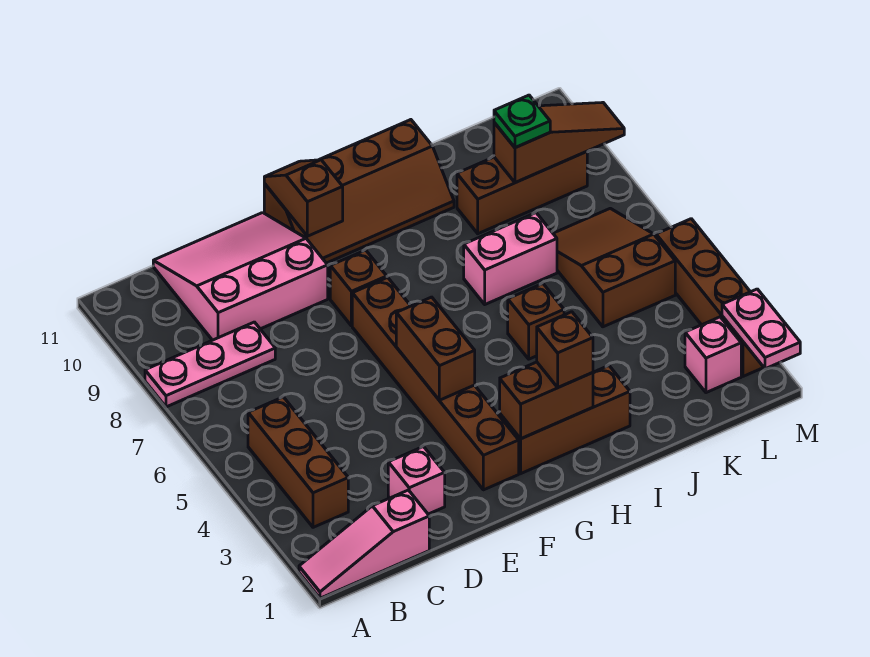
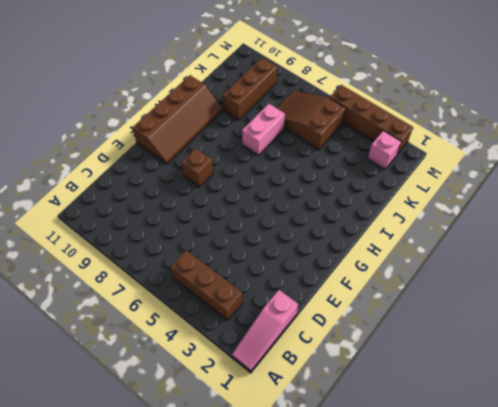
none -> pink 1x3 plate [145,322,275,407]
none -> pink 3x3 slope [153,213,328,340]
none -> pink 1x1 brick [388,447,445,514]

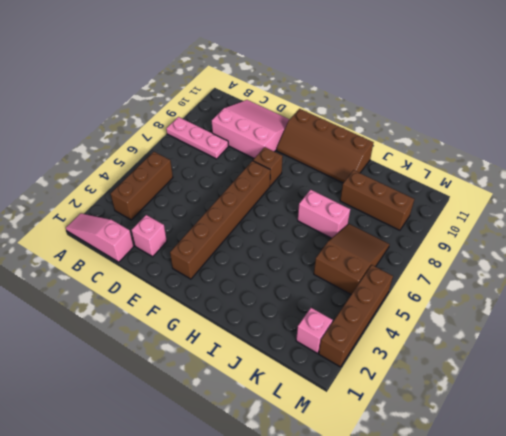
none -> brown 1x3 brick [500,366,630,474]
none -> brown 1x1 brick [508,284,564,359]
none -> brown 1x2 brick [396,297,475,400]

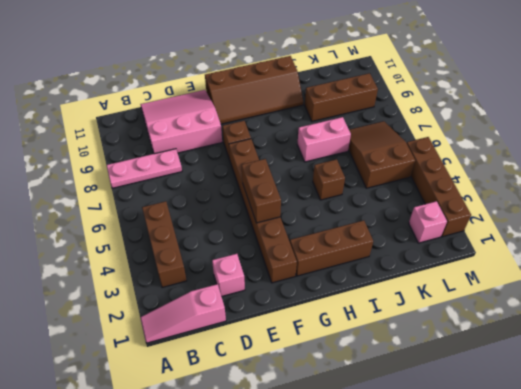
none -> brown 1x2 slope [264,160,343,236]
none -> brown 1x2 brick [500,362,593,439]
none -> brown 1x3 slope [494,102,624,183]

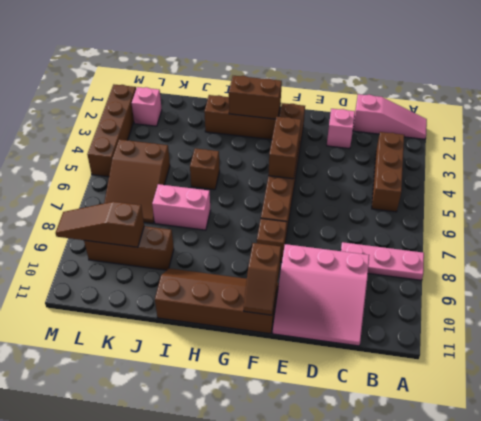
none -> pink 1x2 plate [722,289,800,369]
none -> brown 1x1 brick [537,312,593,387]
none -> green 1x1 plate [494,95,550,148]

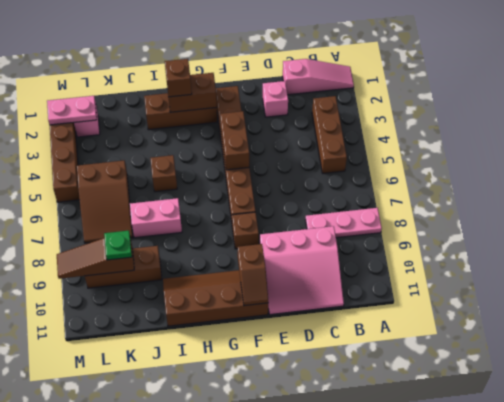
pink 1x2 plate [47,96,97,125] -> pink 1x2 plate turned to [722,289,800,369]

